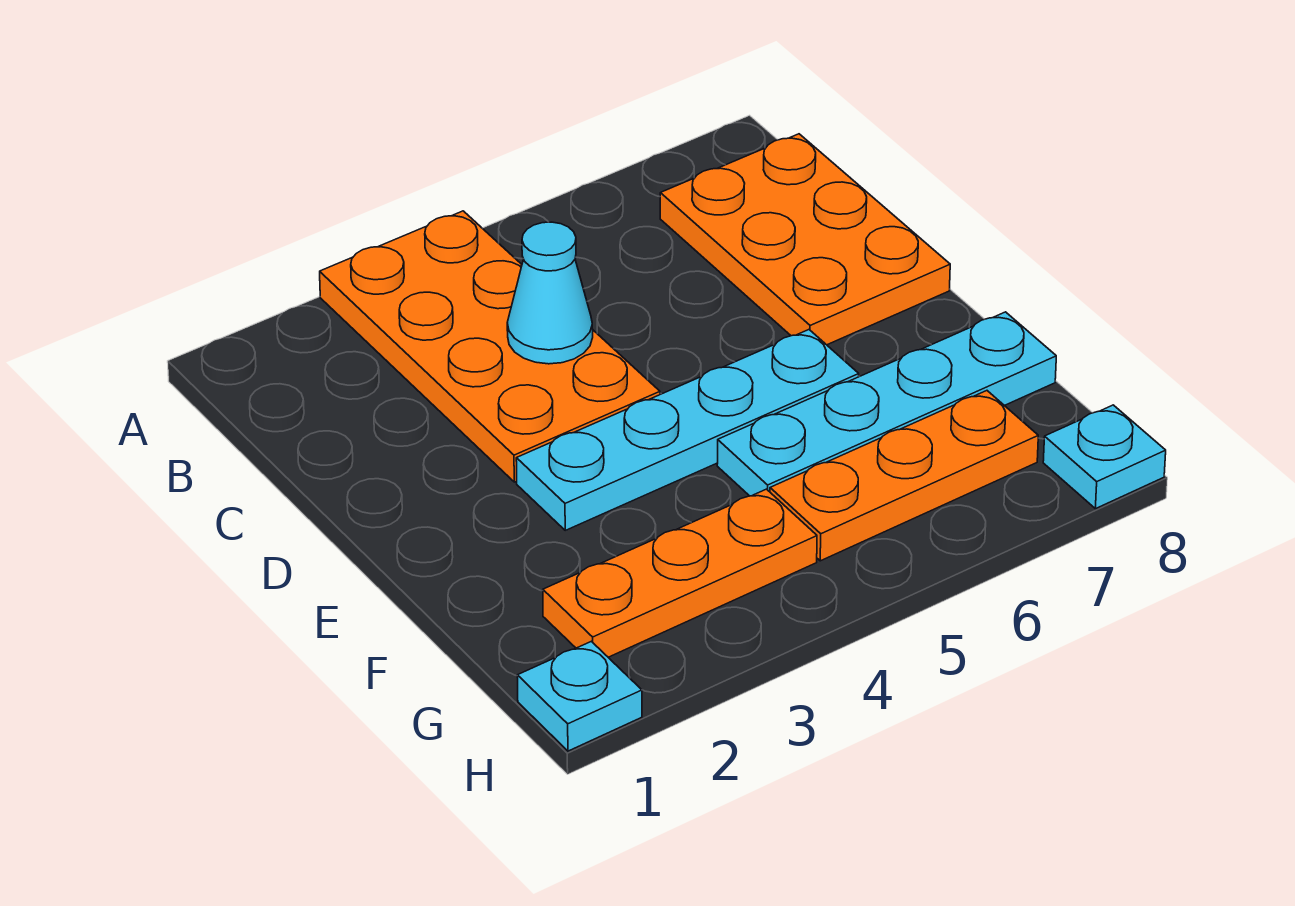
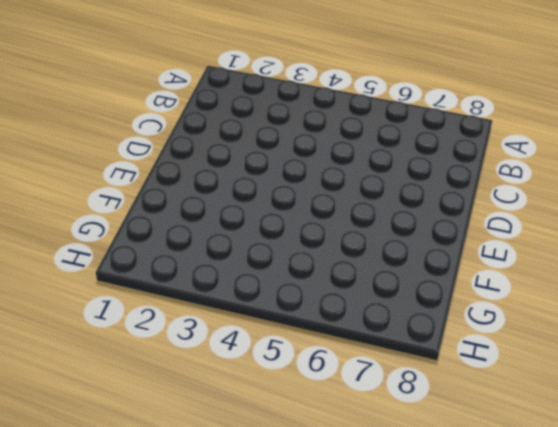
none -> orange 2x4 plate [320,211,660,482]
none -> orange 2x3 plate [660,134,950,345]

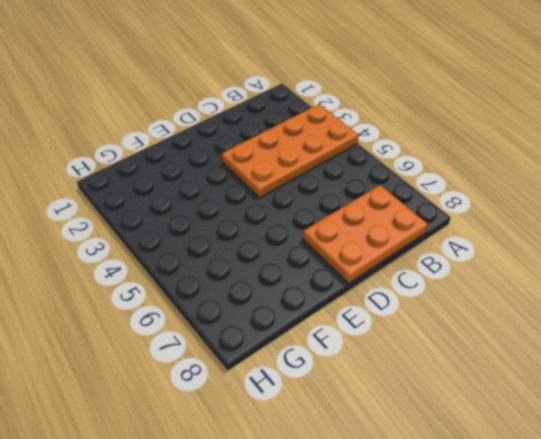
none -> cyan 1x4 plate [516,330,859,530]
none -> cyan 1x4 plate [717,312,1056,496]

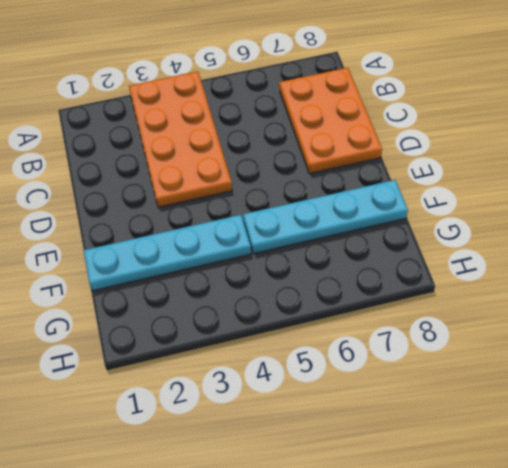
cyan 1x4 plate [84,215,251,291] -> cyan 1x4 plate moved to [516,330,859,530]
none -> orange 1x3 plate [543,489,817,657]
none -> orange 1x3 plate [770,391,1038,561]

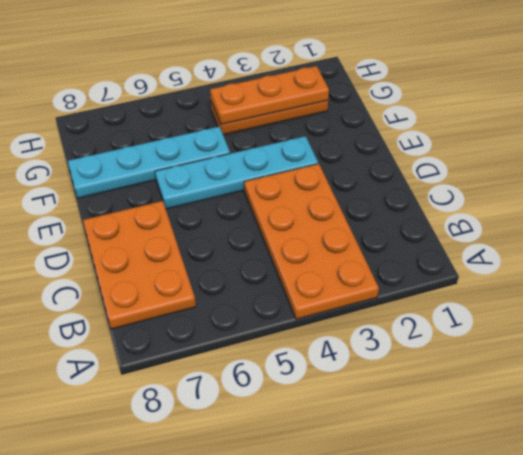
orange 1x3 plate [210,66,329,124] -> orange 1x3 plate moved to [770,391,1038,561]
none -> cyan 1x1 plate [517,641,642,751]
none -> cyan 1x1 plate [1043,405,1166,509]

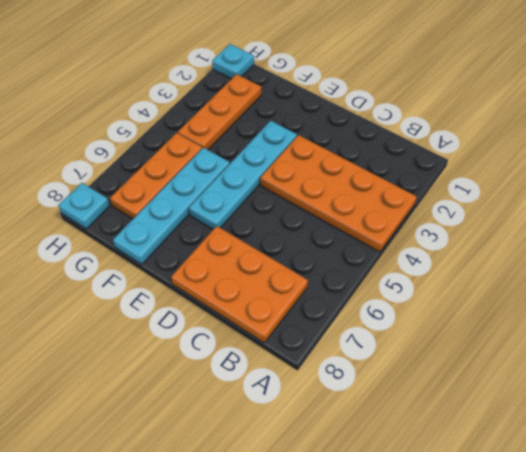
none -> cyan 1x1 cone [507,222,593,364]

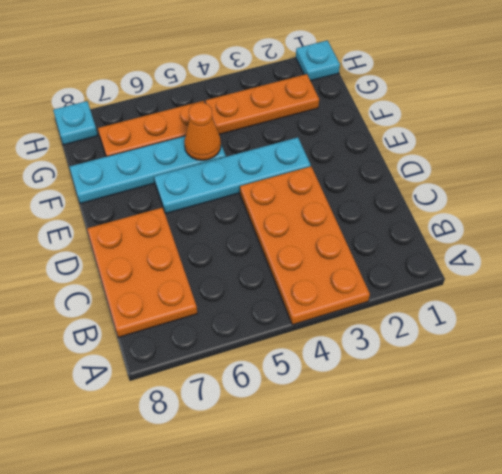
orange 1x1 cone [184,103,221,160] -> none
none -> cyan 1x1 cone [507,222,593,364]

